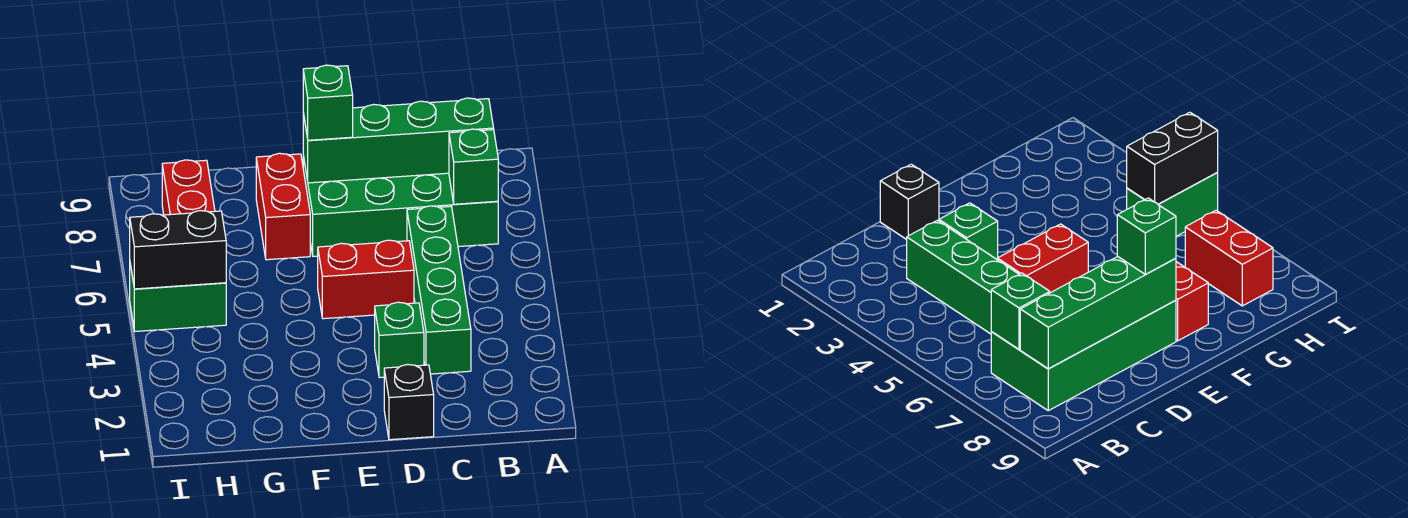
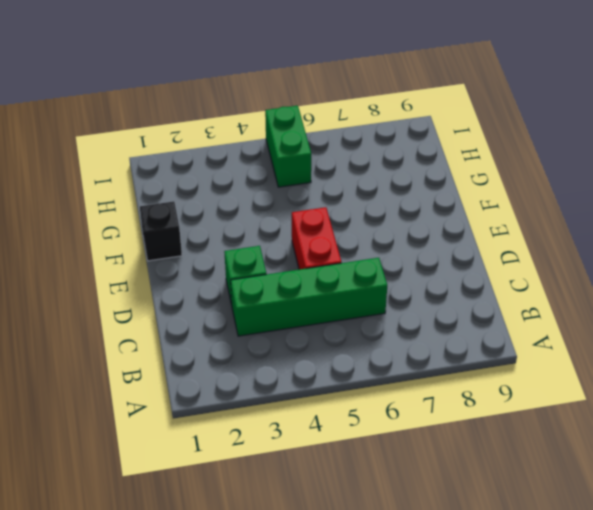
black 1x1 brick [140,201,182,261] -> black 1x1 brick moved to [384,365,434,440]
none -> green 2x4 brick [303,156,498,256]
none -> red 1x2 brick [256,153,310,260]
none -> red 1x2 brick [162,160,215,215]

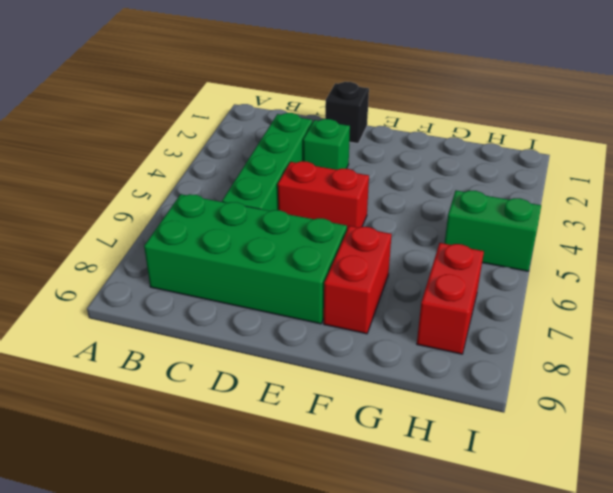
none -> green 1x1 brick [449,129,498,204]
none -> green 1x4 brick [303,98,494,183]
none -> black 1x2 brick [130,211,226,289]

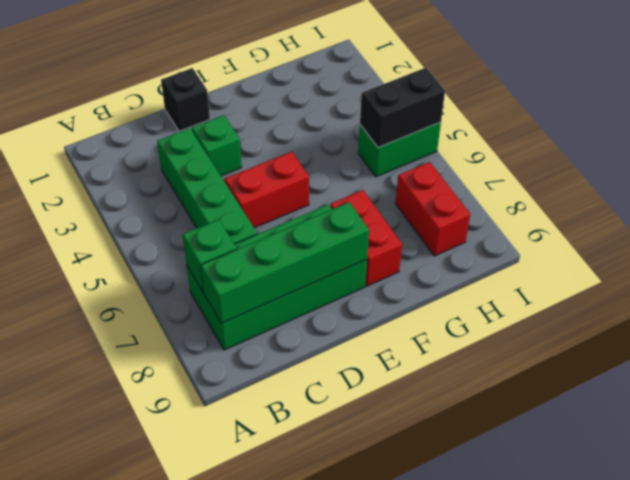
none -> green 1x1 brick [303,65,353,140]

